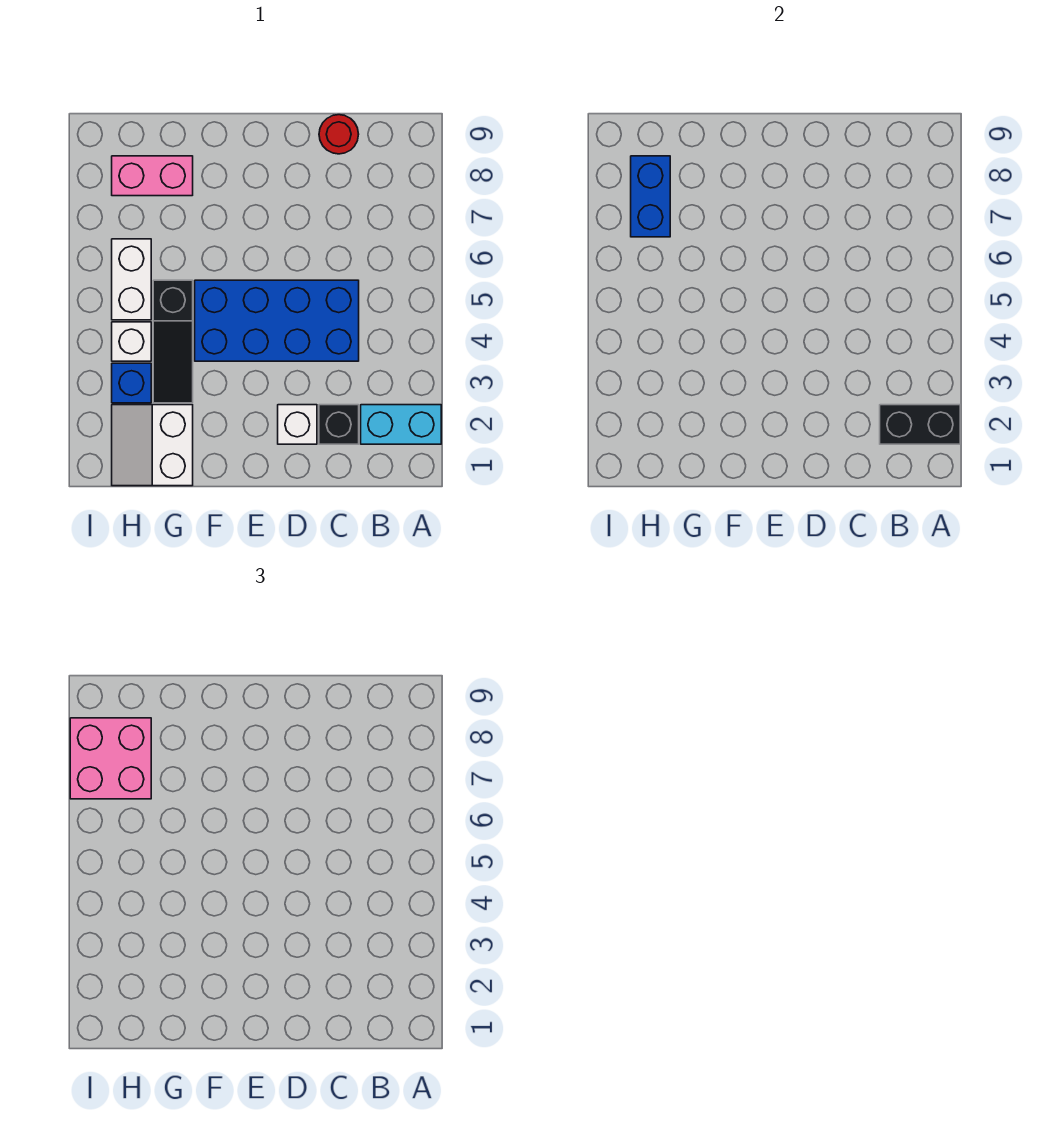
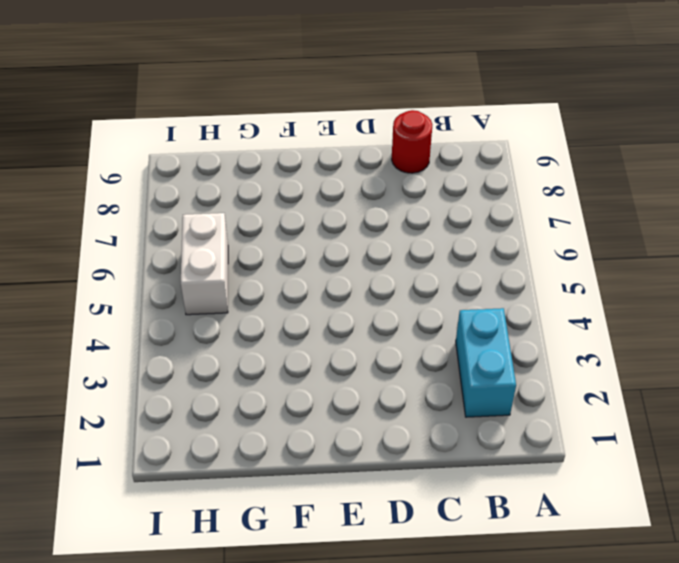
cyan 1x2 brick [456,308,516,417] -> cyan 1x2 brick turned to [361,405,441,444]
none -> black 1x1 brick [319,405,359,444]
none -> blue 2x4 brick [195,280,359,361]
none -> white 1x1 brick [278,405,317,444]

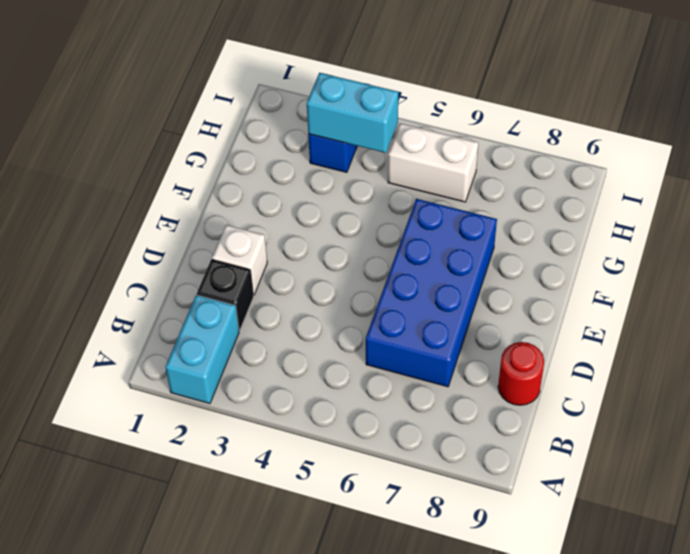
blue 2x4 brick [366,199,497,387] -> blue 2x4 brick moved to [195,280,359,361]
cyan 1x2 brick [307,73,398,153] -> none
none -> white 2x2 slope [112,405,193,486]
none -> black 1x3 slope [153,280,193,403]
none -> pink 1x2 brick [112,156,193,196]

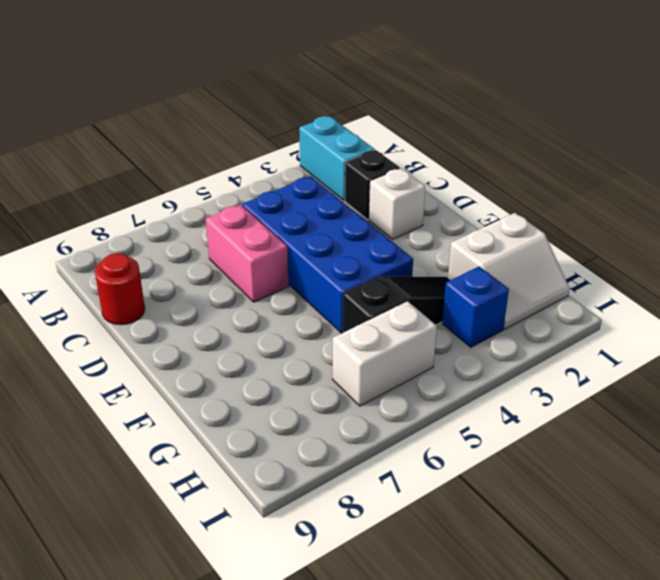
pink 1x2 brick [206,204,289,302] -> pink 1x2 brick moved to [112,156,193,196]
none -> white 1x1 brick [112,322,151,361]
none -> black 1x2 brick [880,405,960,444]
none -> blue 1x2 brick [631,156,670,237]

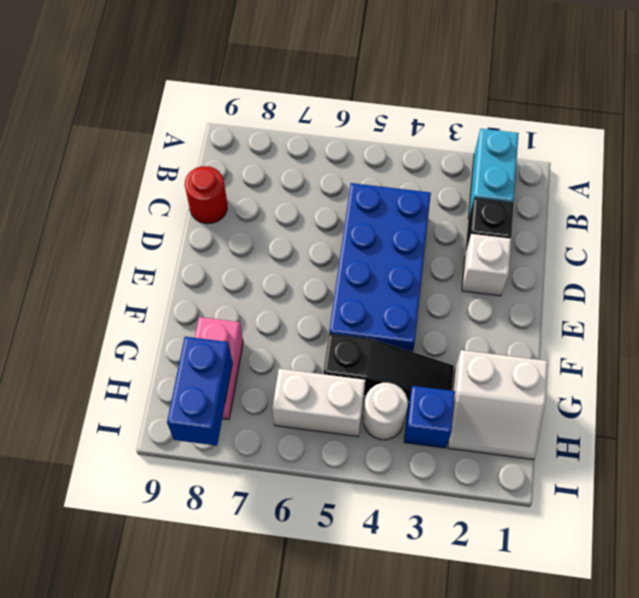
white 1x1 round brick [363,383,408,440] -> white 1x1 brick [112,322,151,361]
blue 1x2 brick [167,337,233,446] -> blue 1x2 brick turned to [631,156,670,237]
none -> black 1x2 brick [880,405,960,444]
none -> pink 2x2 brick [70,718,151,799]

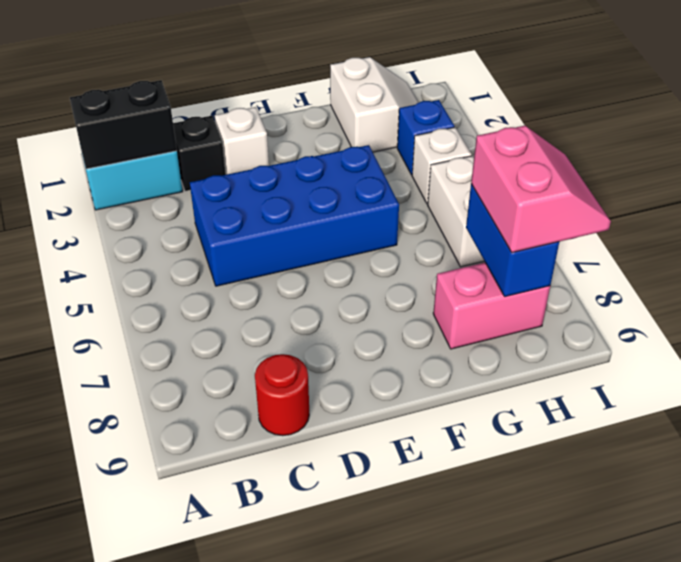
pink 2x2 slope [471,126,611,253] -> pink 2x2 brick [70,718,151,799]
none -> black 1x3 slope [153,280,193,403]

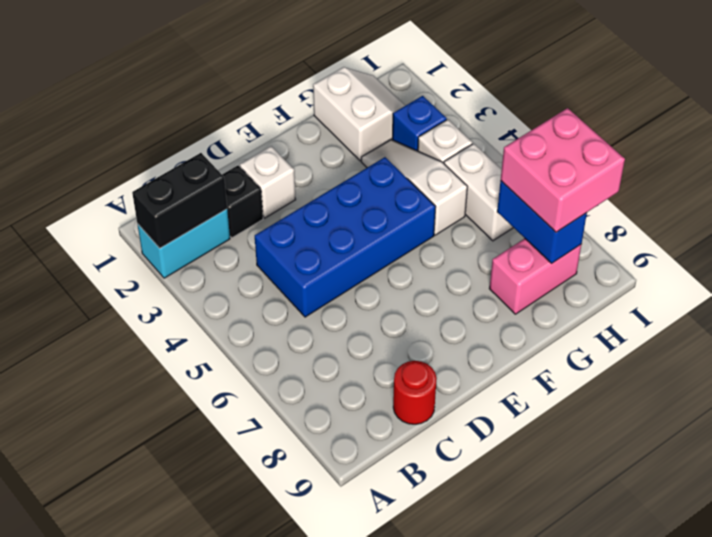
white 1x3 slope [361,139,467,235] -> black 1x3 slope [153,280,193,403]

